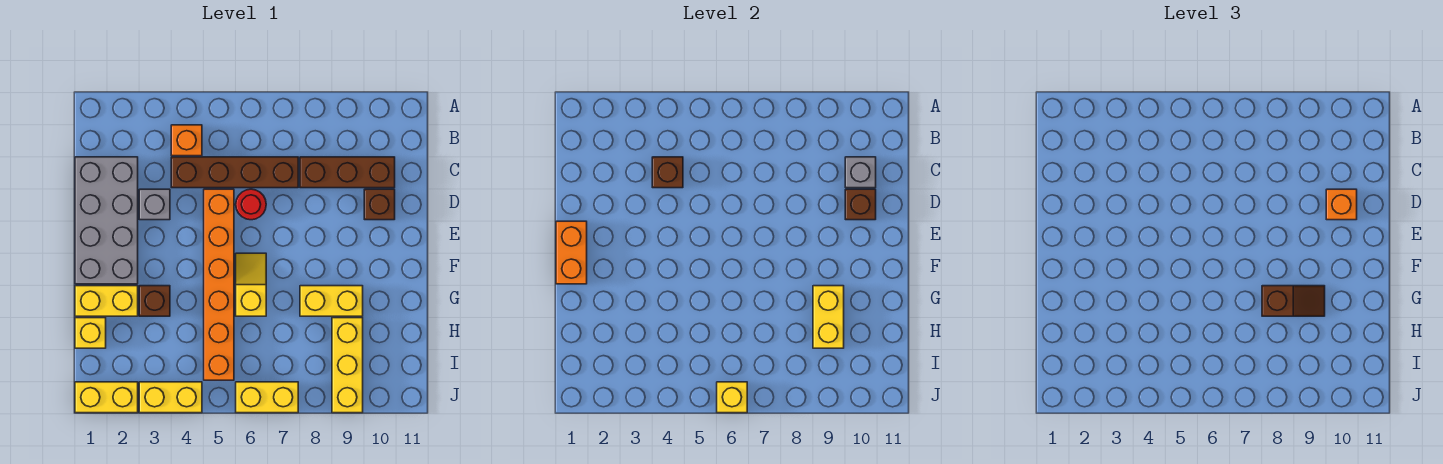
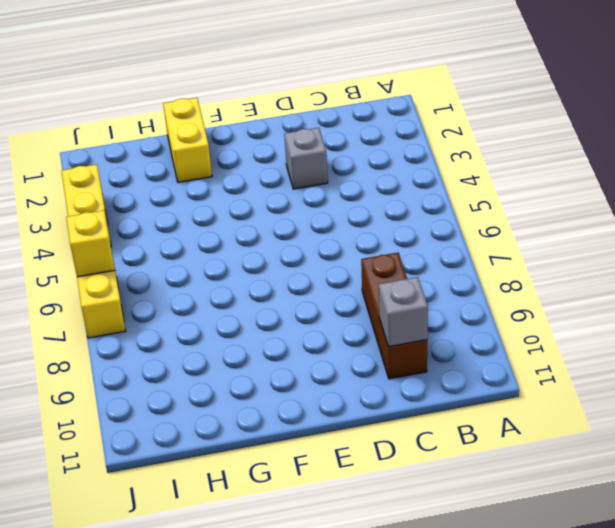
none -> orange 1x1 brick [171,125,202,156]
none -> grey 2x4 brick [75,157,138,284]
none -> brown 1x4 brick [171,157,298,188]

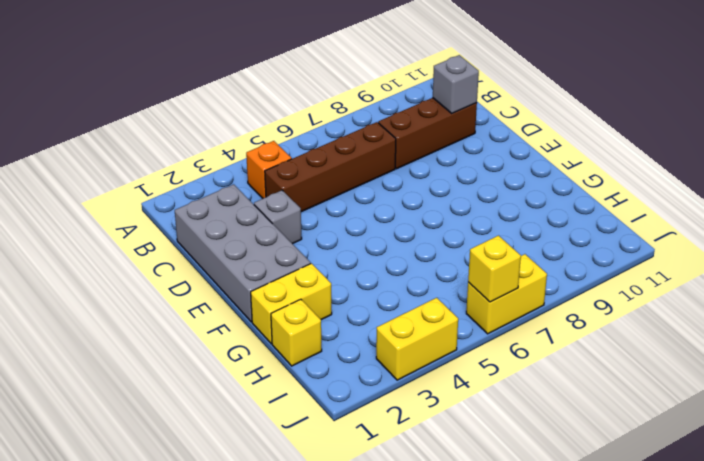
none -> orange 1x6 brick [204,189,234,380]
none -> red 1x1 round brick [236,189,266,220]
none -> brown 1x1 brick [364,189,395,220]

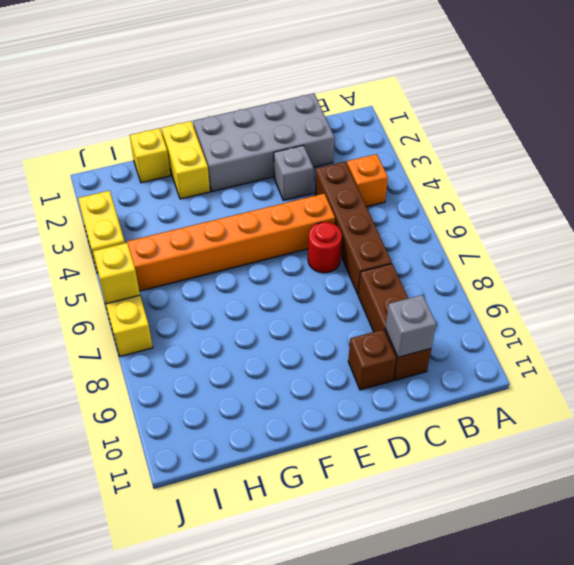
none -> yellow 1x2 slope [236,253,266,316]
none -> brown 1x1 brick [139,286,170,316]
none -> yellow 1x2 brick [300,286,363,316]

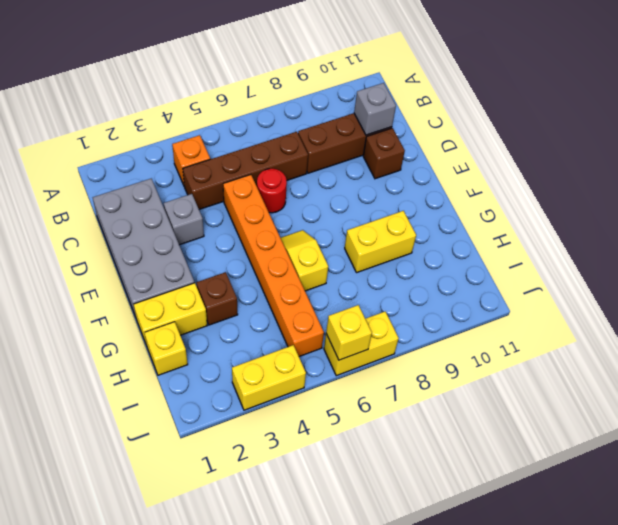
none -> yellow 1x3 brick [332,318,363,413]
none -> yellow 1x2 brick [75,382,138,413]
none -> brown 1x1 brick [652,157,683,188]

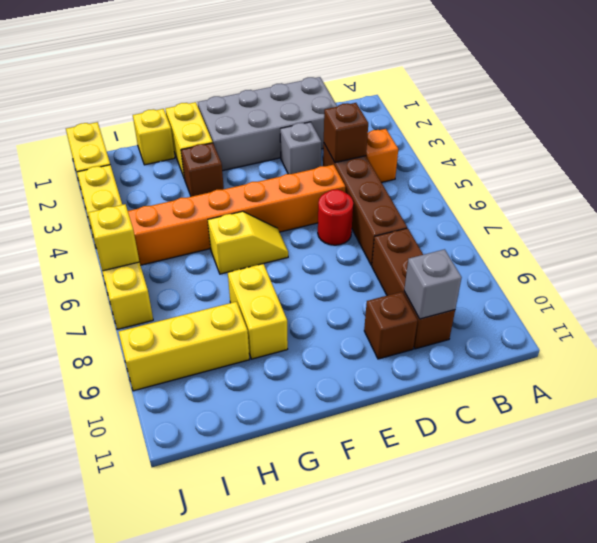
none -> brown 1x1 brick [845,189,876,220]
none -> orange 1x2 brick [556,221,587,284]
none -> yellow 1x2 brick [813,286,844,348]

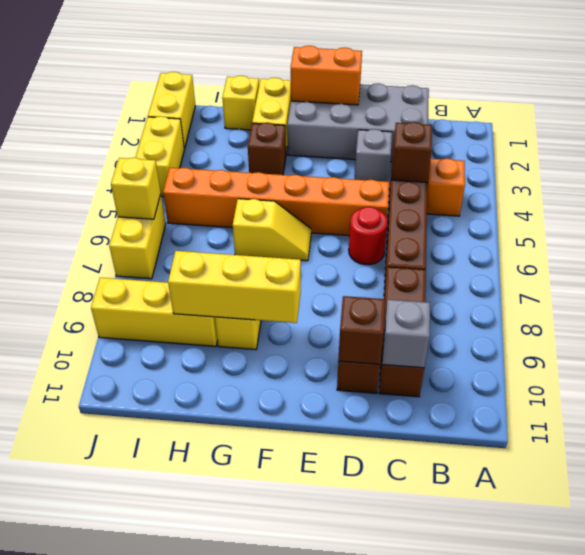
yellow 1x3 brick [168,251,301,323] -> yellow 1x2 brick [813,286,844,348]
none -> orange 1x1 brick [1326,189,1357,220]
none -> brown 1x2 slope [1262,286,1325,316]

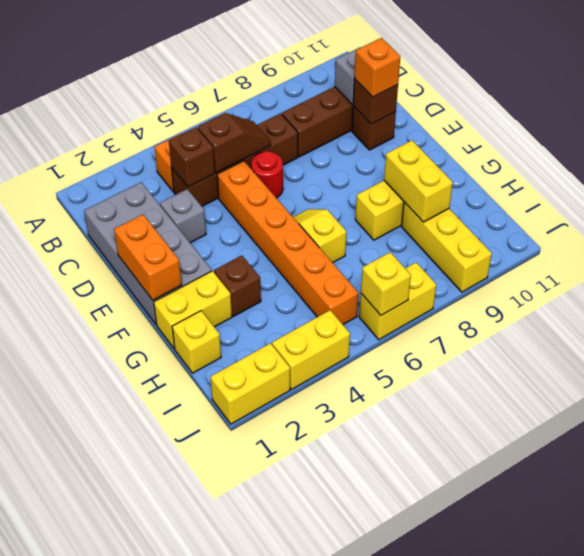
brown 1x2 slope [198,113,271,173] -> brown 1x2 slope moved to [1262,286,1325,316]

